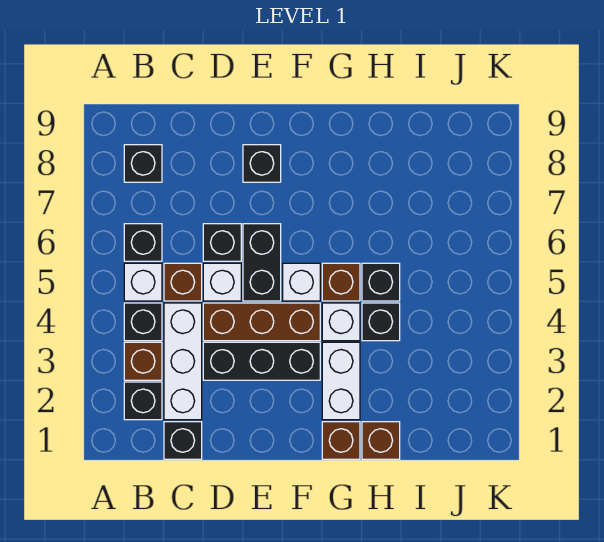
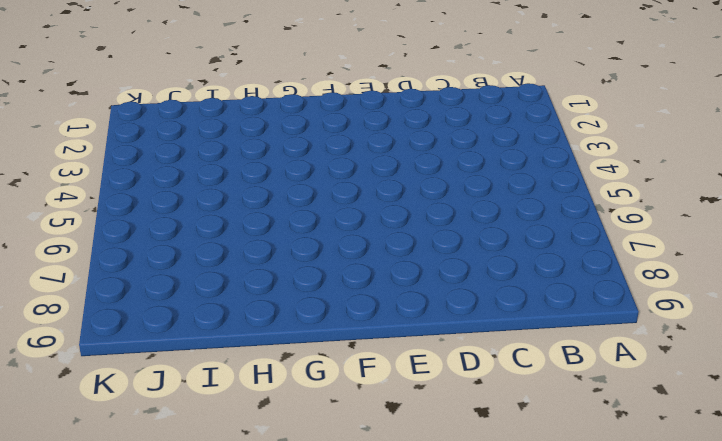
none -> black 1x1 brick [124,382,162,420]
none -> brown 1x1 brick [124,342,162,380]
none -> black 1x1 brick [124,303,162,341]

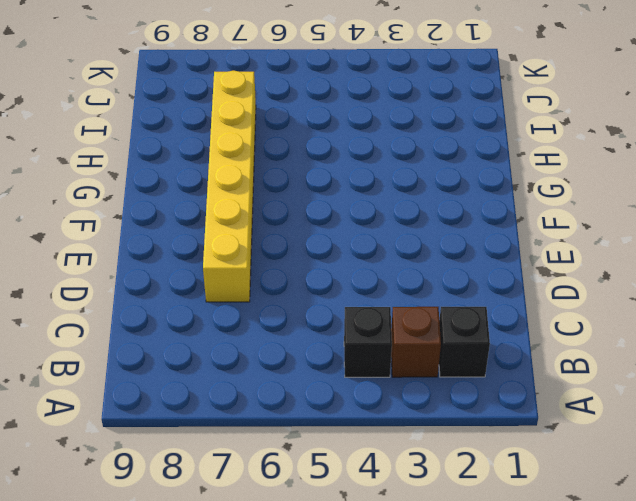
yellow 1x6 brick [203,71,256,302] -> none
none -> white 1x1 brick [124,263,162,301]
none -> black 1x1 brick [124,224,162,261]
none -> black 1x1 brick [124,145,162,182]

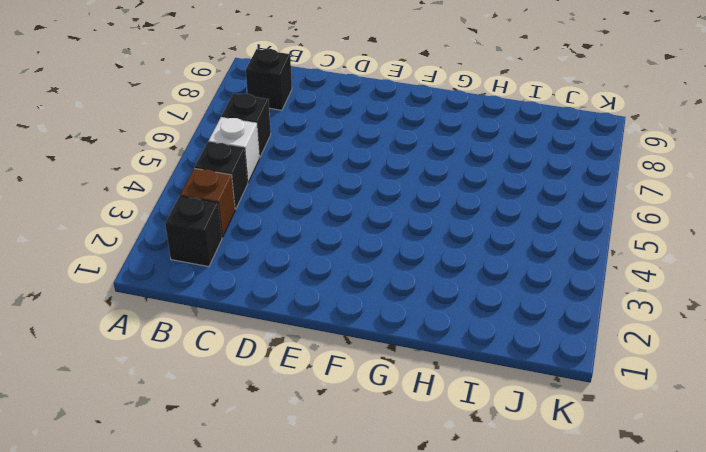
none -> black 1x1 brick [164,422,202,459]
none -> white 1x3 brick [164,303,202,420]
none -> brown 1x1 brick [164,263,202,301]

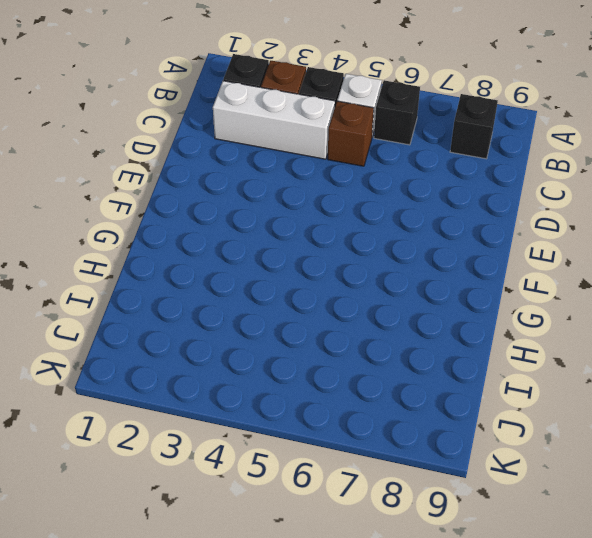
none -> black 1x1 brick [164,422,202,459]
none -> black 1x3 brick [203,342,320,380]
none -> brown 1x3 brick [203,303,320,341]

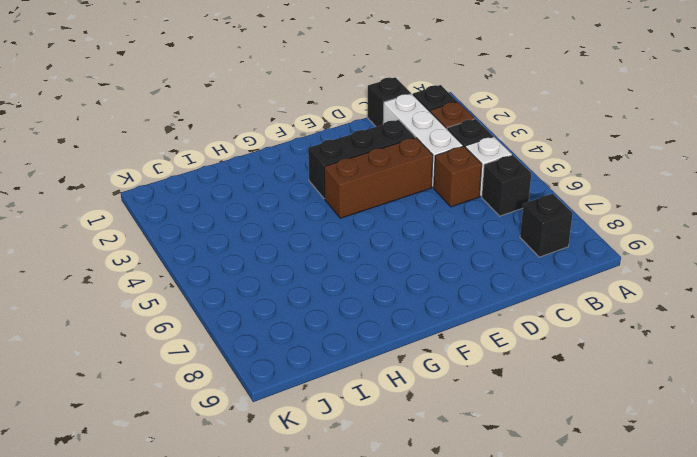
none -> white 1x1 brick [203,263,241,301]
none -> black 1x1 brick [203,224,241,261]
none -> black 1x2 brick [243,224,281,301]

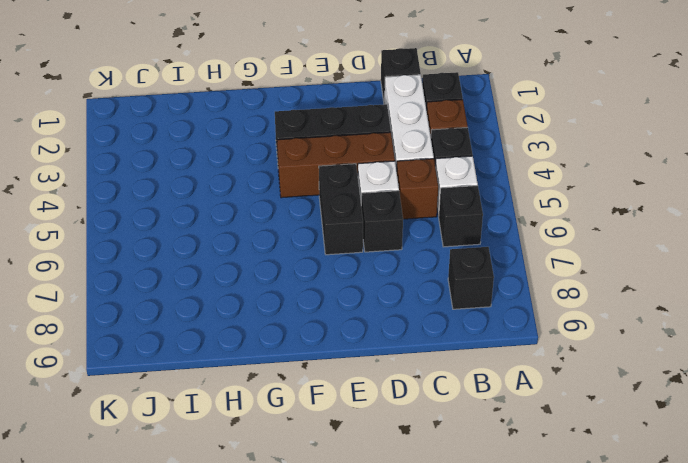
none -> black 1x1 brick [243,145,281,182]
none -> white 1x1 brick [283,263,320,301]
none -> brown 1x1 brick [322,422,360,459]

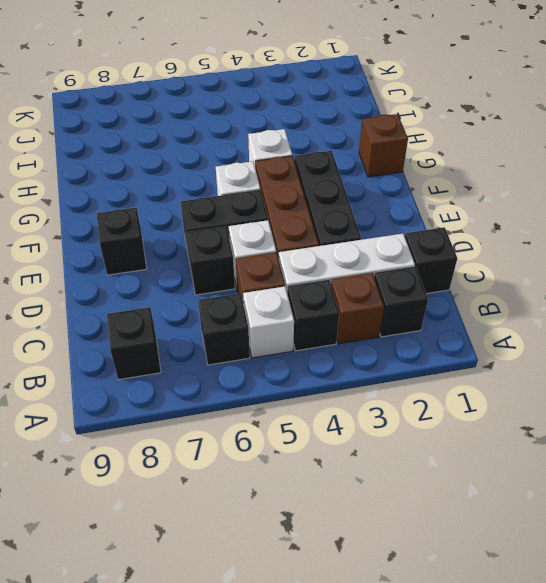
none -> white 1x2 brick [322,342,360,420]
none -> brown 1x1 brick [322,263,360,301]
none -> brown 1x1 brick [362,422,400,459]

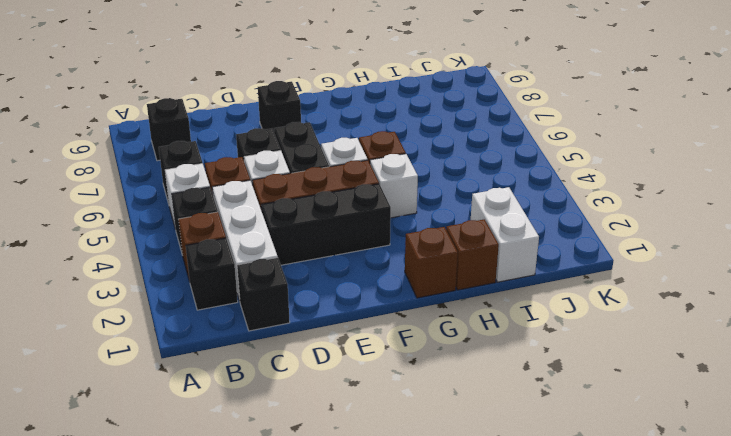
white 1x2 brick [471,187,539,282] -> white 1x2 brick moved to [322,342,360,420]
none -> black 1x1 brick [362,303,400,341]
none -> black 1x1 brick [362,263,400,301]

